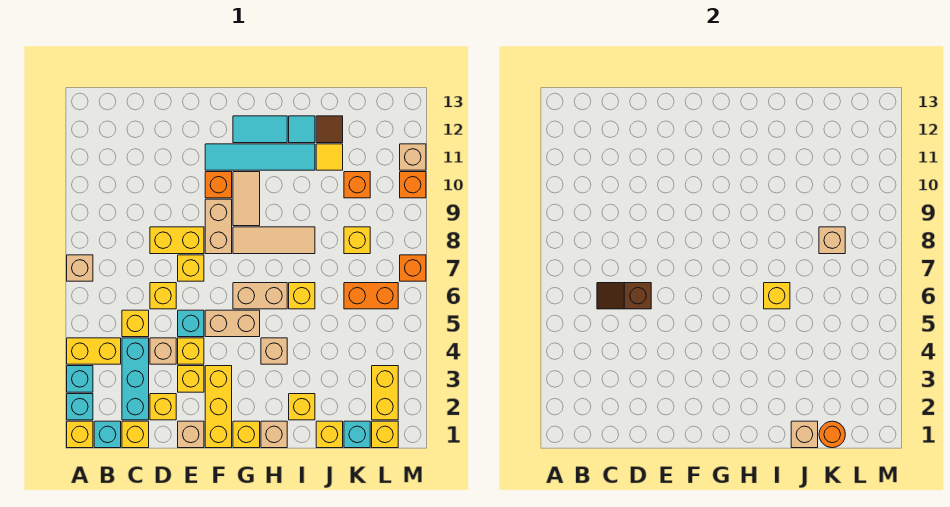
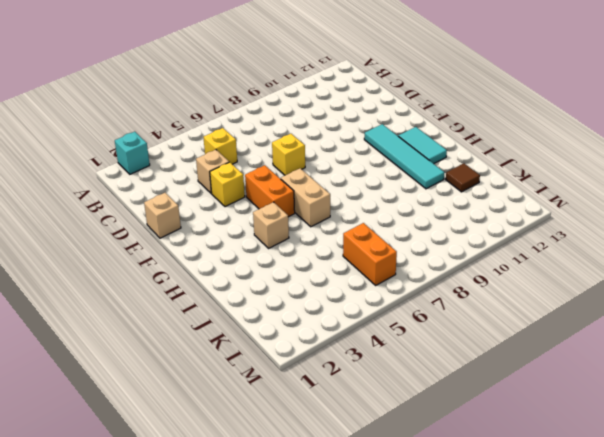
orange 1x2 brick [245,165,295,217] -> tan 1x2 brick [205,310,260,337]
none -> yellow 1x1 brick [67,421,93,448]
none -> cyan 1x1 brick [67,366,93,392]
none -> yellow 1x2 brick [67,338,121,364]
none -> tan 1x1 brick [67,255,93,281]

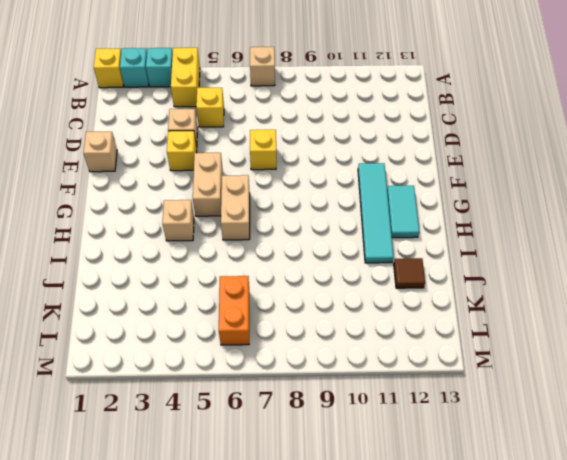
none -> cyan 1x1 brick [94,421,121,448]
none -> yellow 1x1 brick [122,421,149,448]
none -> cyan 1x3 brick [122,338,149,420]
none -> yellow 1x1 brick [150,394,176,420]

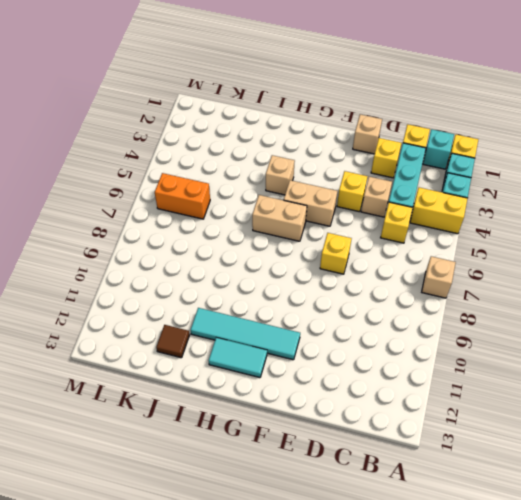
none -> yellow 1x1 brick [150,283,176,309]
none -> yellow 1x2 brick [150,227,204,254]
none -> yellow 1x1 brick [178,366,204,392]
none -> cyan 1x1 brick [178,310,204,337]

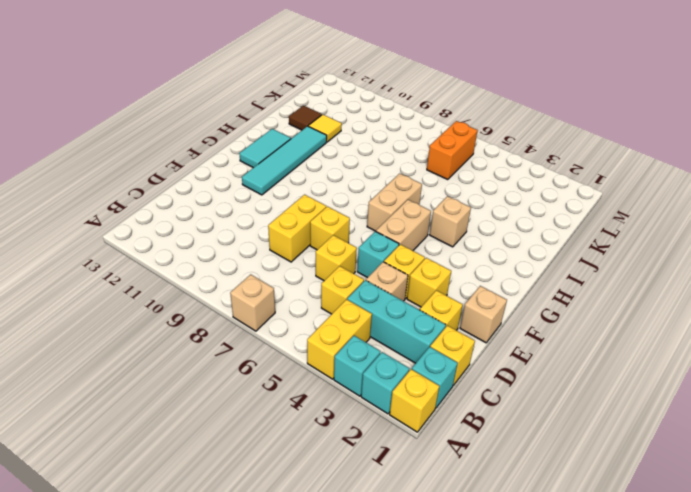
none -> yellow 1x3 brick [205,366,232,448]
none -> tan 1x2 brick [205,199,232,254]
none -> orange 1x1 brick [205,172,232,198]
none -> yellow 1x1 brick [233,421,260,448]

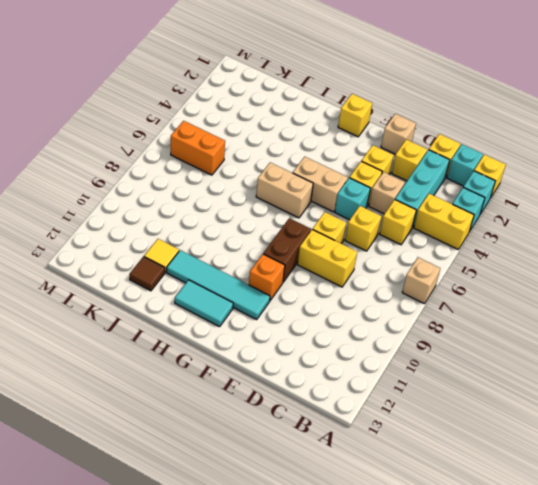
brown 1x2 brick [263,218,311,282] -> tan 1x2 brick [205,199,232,254]
none -> yellow 1x3 brick [205,366,232,448]
none -> tan 1x3 tile [233,227,315,254]
none -> tan 1x2 tile [233,172,260,226]
none -> tan 1x1 brick [261,421,287,448]

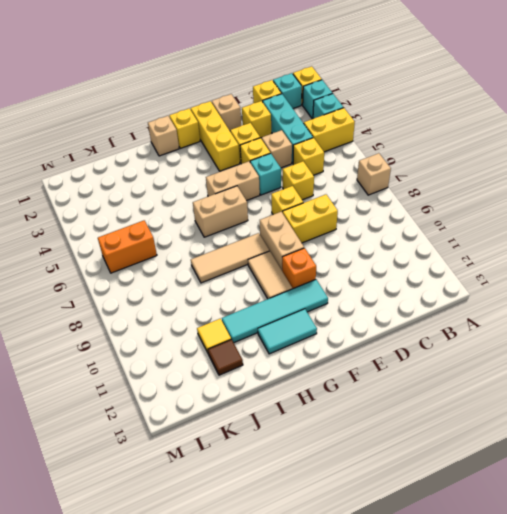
none -> tan 1x1 brick [261,338,287,364]
none -> yellow 1x1 brick [289,394,315,420]
none -> yellow 1x1 brick [289,283,315,309]
none -> cyan 1x1 tile [289,116,315,143]

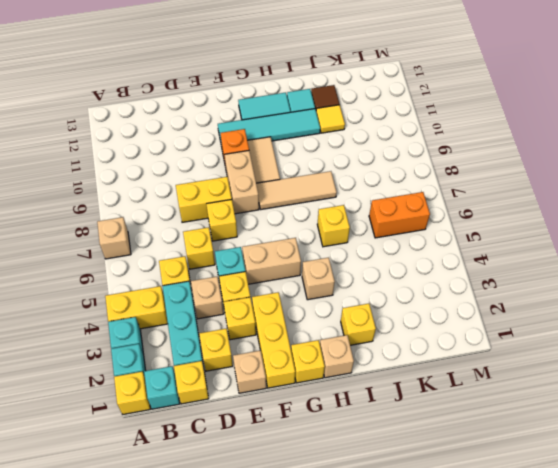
none -> tan 1x2 brick [233,283,287,309]
none -> yellow 1x1 brick [316,421,343,448]
none -> cyan 1x1 brick [344,421,370,448]
none -> yellow 1x1 brick [344,227,370,254]

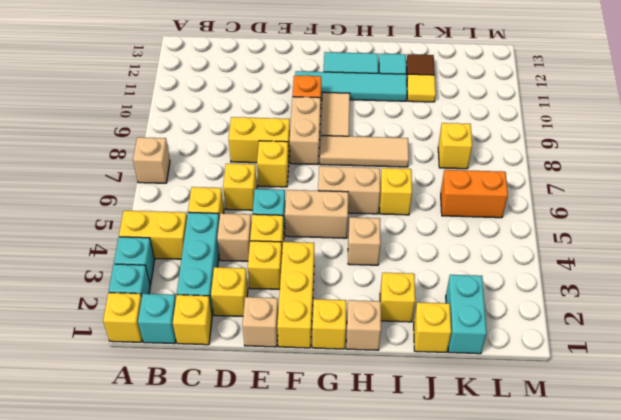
cyan 1x2 brick [446,275,487,354] -> cyan 1x1 brick [344,421,370,448]
none -> orange 1x1 brick [344,172,370,198]
none -> yellow 1x1 brick [372,421,398,448]
none -> yellow 1x2 brick [372,366,398,420]
none -> orange 1x1 brick [400,255,426,281]

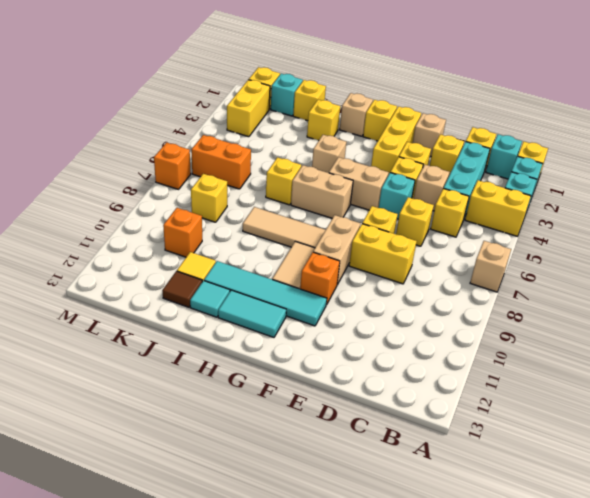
none -> orange 1x1 brick [400,172,426,198]
none -> tan 1x1 brick [400,144,426,170]
none -> brown 1x2 slope [597,283,651,309]
none -> yellow 1x1 brick [764,283,790,309]

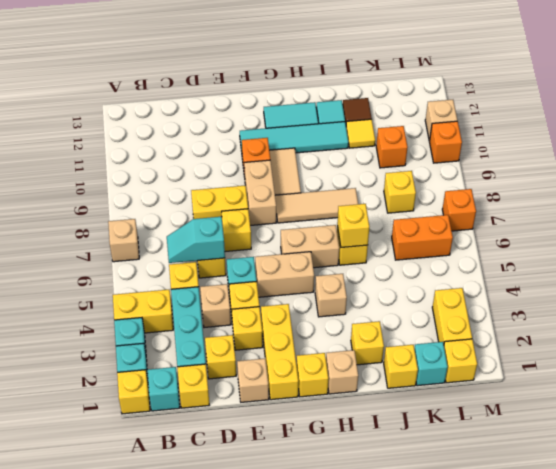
cyan 1x2 slope [167,217,225,263] -> brown 1x2 slope [597,283,651,309]
none -> tan 1x1 brick [791,421,818,448]
none -> orange 1x1 round brick [819,421,845,448]
none -> tan 1x1 brick [819,227,845,254]

